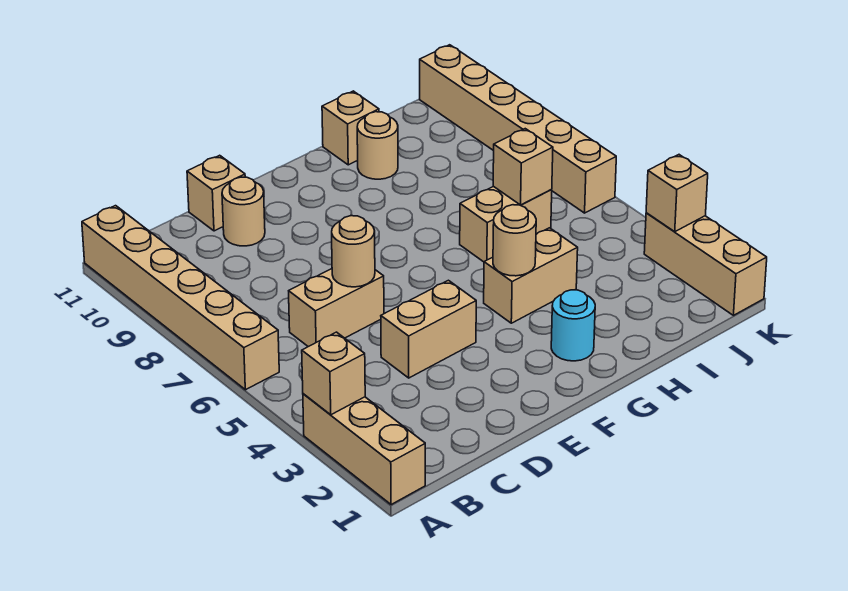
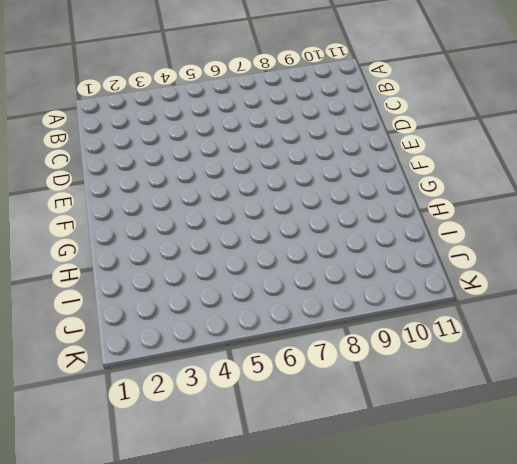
none -> tan 1x3 brick [303,394,425,505]
none -> tan 1x6 brick [82,206,279,390]
none -> tan 1x2 brick [289,269,384,347]

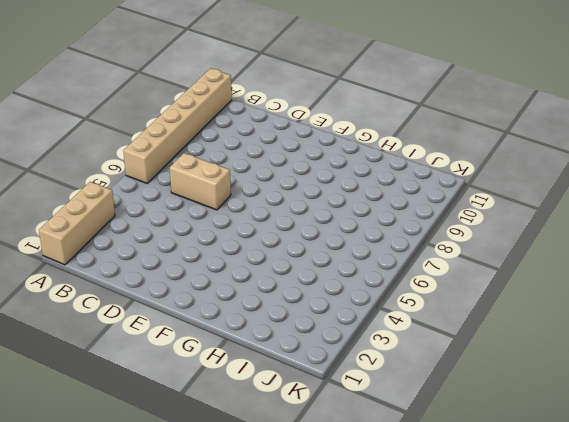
none -> tan 1x2 brick [381,280,476,378]
none -> tan 1x1 round brick [222,177,265,246]
none -> tan 1x1 brick [187,155,245,231]

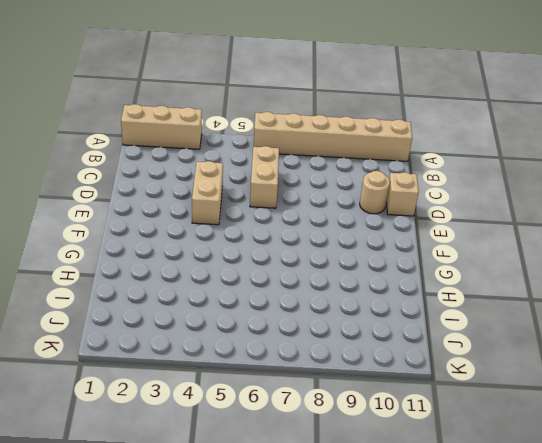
none -> cyan 1x1 round brick [551,290,595,361]
none -> tan 1x2 brick [484,228,578,323]
none -> tan 1x2 brick [460,186,552,262]

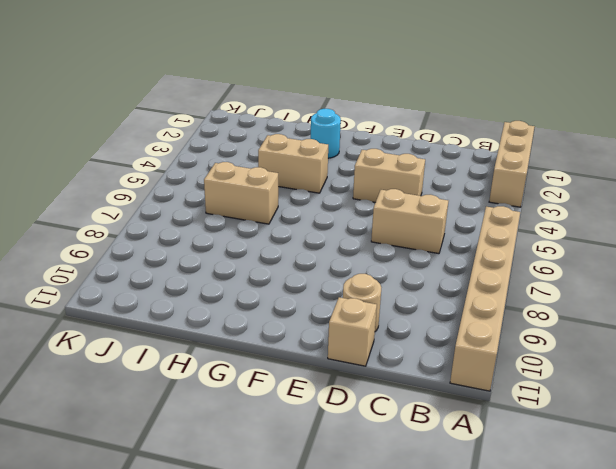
none -> tan 1x1 round brick [357,112,398,179]
none -> tan 1x1 brick [322,91,379,165]
none -> tan 1x3 brick [644,213,767,315]

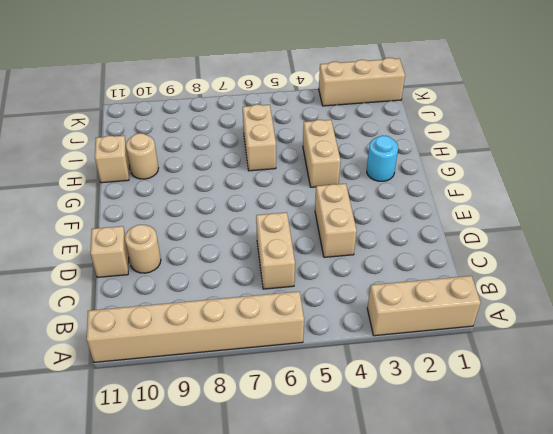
none -> tan 1x6 brick [420,45,616,213]
none -> tan 1x1 brick [302,332,365,415]
none -> tan 1x1 round brick [332,216,375,287]

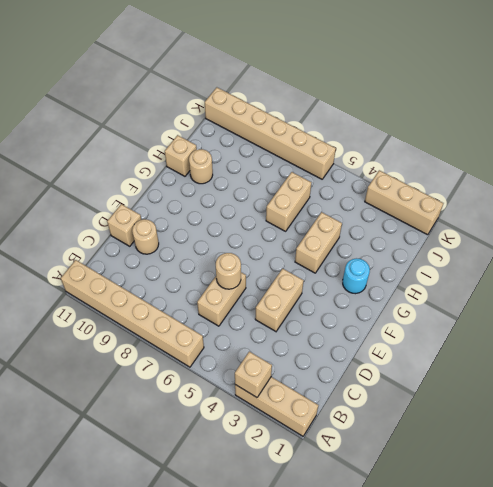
none -> tan 1x1 round brick [493,205,536,276]
none -> tan 1x1 brick [493,129,553,205]
none -> tan 1x1 brick [646,155,708,232]

